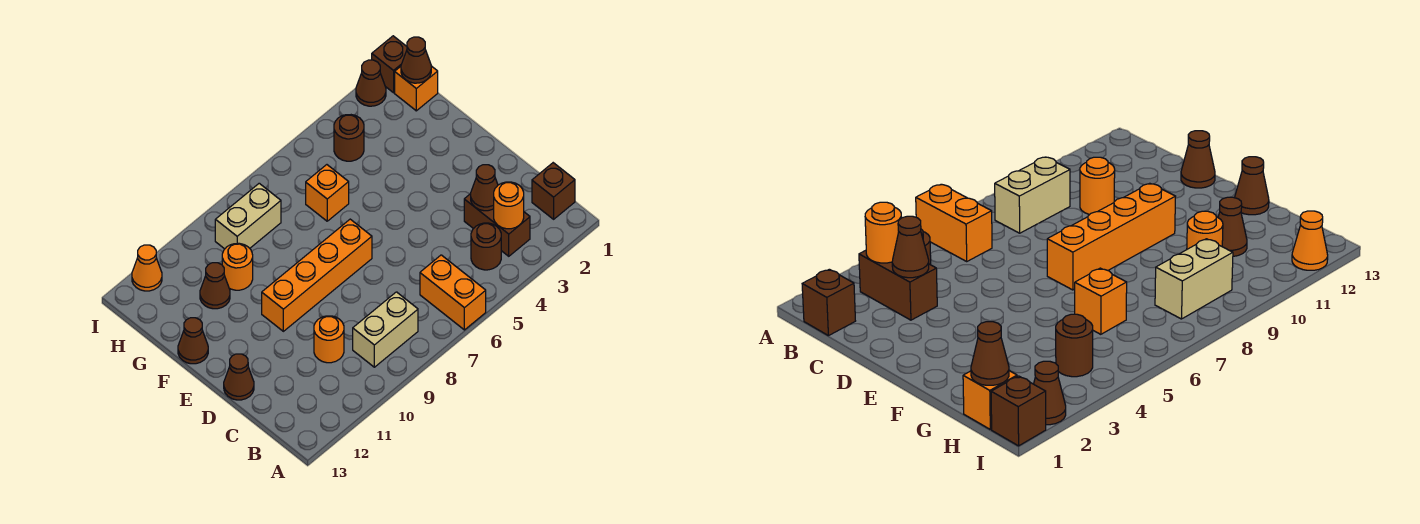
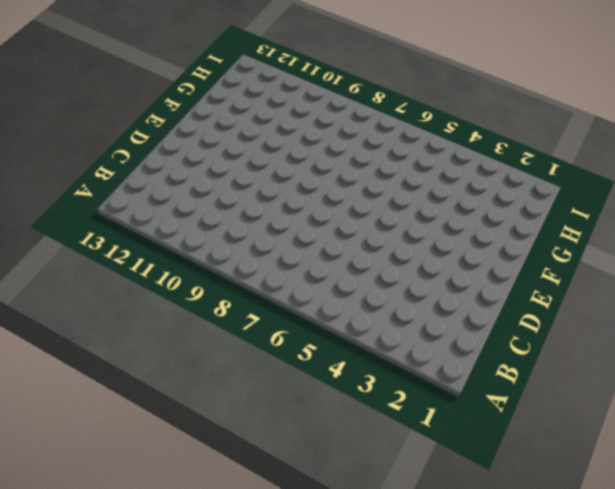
none -> orange 1x2 brick [420,255,486,330]
none -> brown 1x1 brick [532,163,575,219]
none -> brown 1x2 brick [464,194,530,256]

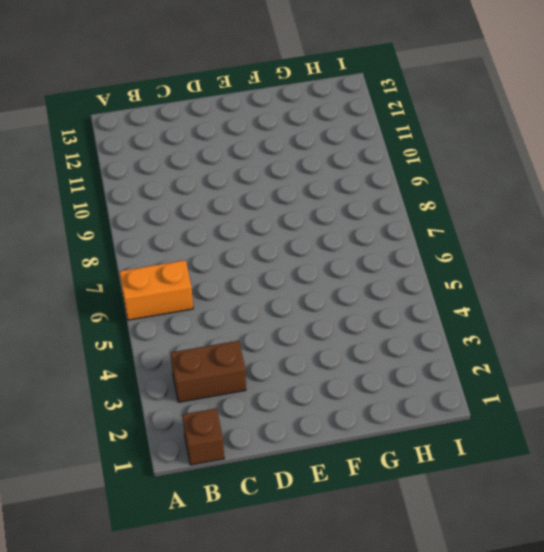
none -> brown 1x1 round brick [471,223,501,270]
none -> tan 1x2 brick [353,292,418,367]
none -> orange 1x1 round brick [314,316,344,363]

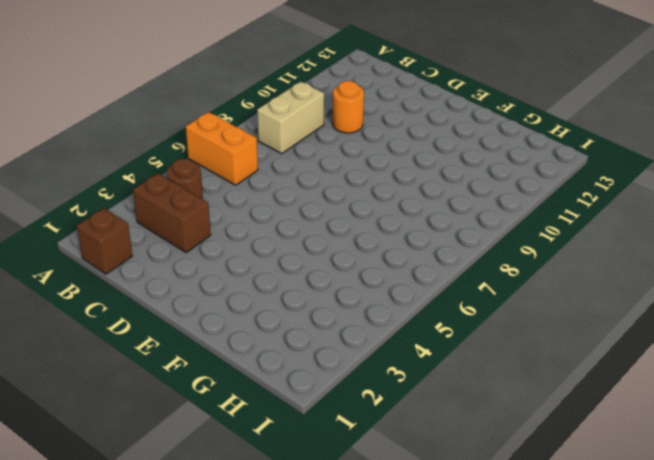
none -> brown 1x1 cone [224,354,254,400]
none -> orange 1x4 brick [262,219,372,331]
none -> brown 1x1 cone [178,318,208,364]

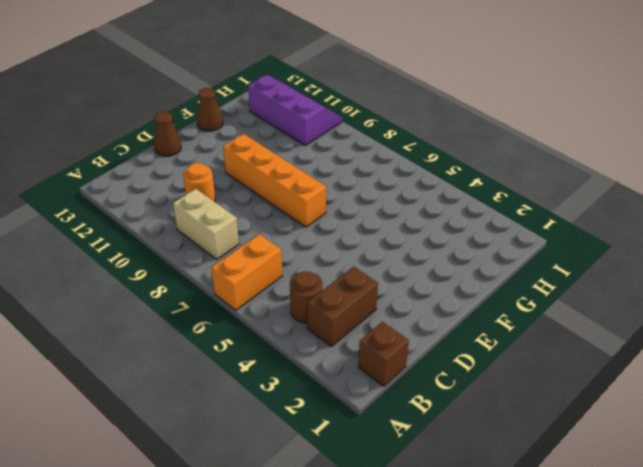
purple 2x3 slope [248,75,342,145] -> orange 1x1 cone [132,245,162,291]
none -> orange 1x1 brick [306,165,349,221]
none -> orange 1x1 round brick [222,243,253,290]
none -> brown 1x1 cone [200,263,230,309]

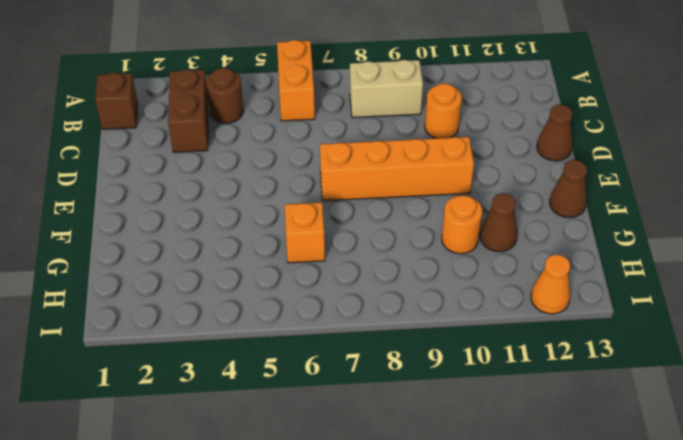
none -> orange 1x1 brick [395,66,438,111]
none -> brown 1x1 round brick [334,115,364,161]
none -> tan 1x2 brick [215,183,281,249]

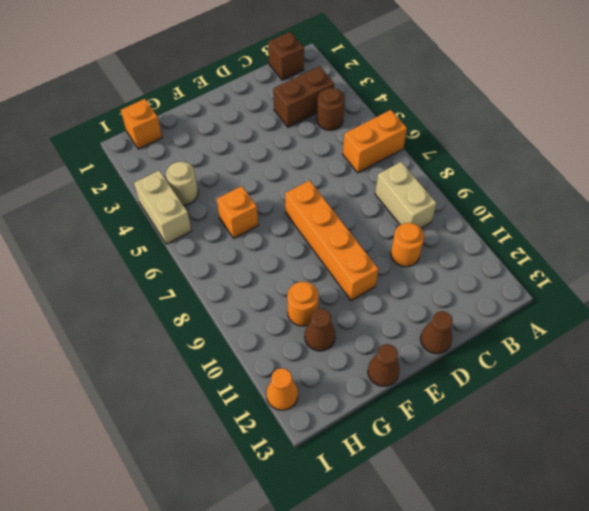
tan 1x1 round brick [166,162,198,205] -> brown 1x1 round brick [334,115,364,161]
tan 1x2 brick [134,170,191,244] -> tan 1x2 brick moved to [215,183,281,249]
none -> brown 1x1 brick [372,36,407,93]
none -> brown 1x1 cone [356,60,386,106]
none -> orange 1x1 round brick [494,182,524,229]

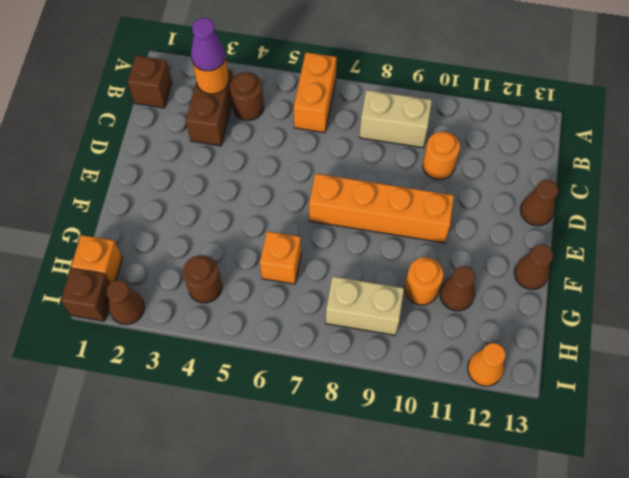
purple 1x1 cone [191,18,225,71] -> none
none -> brown 1x1 cone [471,165,498,211]
none -> brown 1x1 cone [401,37,431,83]

